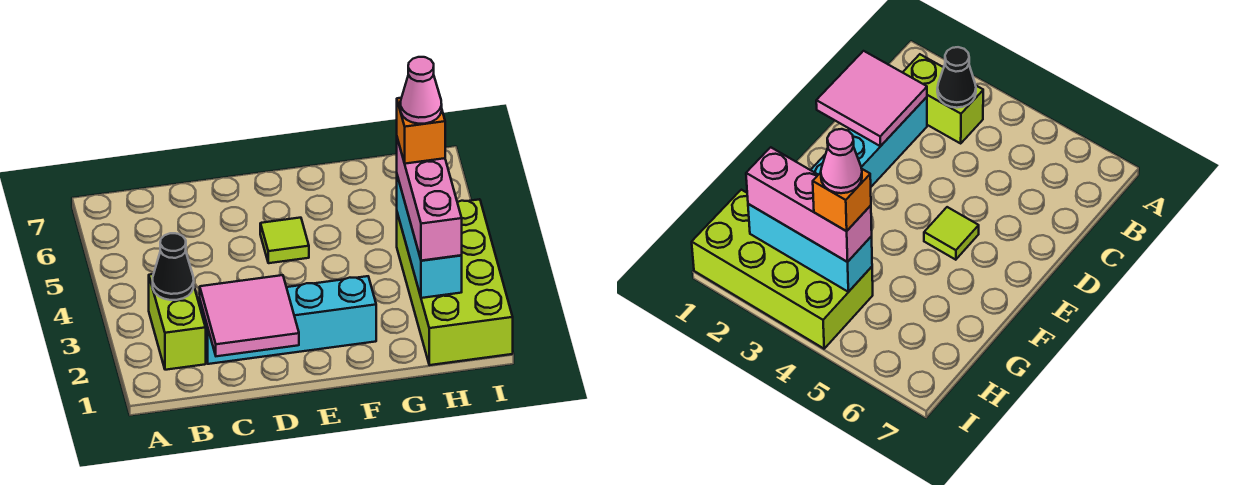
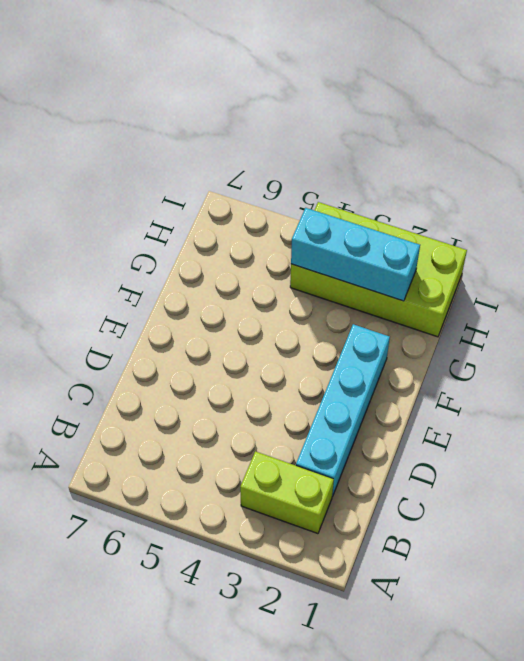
none -> lime 1x1 tile [260,218,309,263]
none -> black 1x1 cone [153,233,194,300]

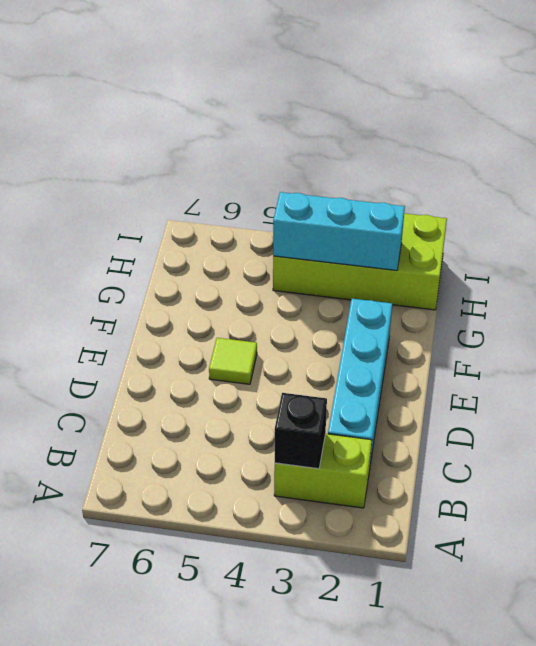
black 1x1 brick [275,393,327,469] -> black 1x1 cone [153,233,194,300]
none -> pink 2x2 tile [200,275,299,356]
none -> pink 1x3 brick [396,138,462,261]

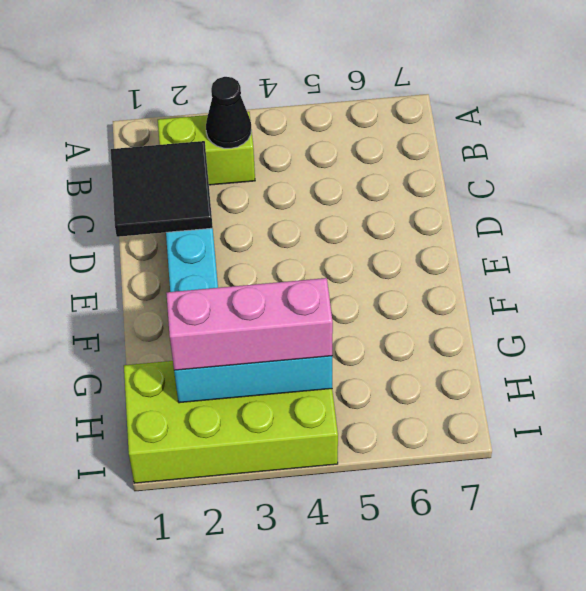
black 2x2 tile [111,141,213,237] -> pink 2x2 tile [200,275,299,356]
none -> lime 1x1 tile [260,218,309,263]
none -> orange 1x1 brick [397,98,445,164]

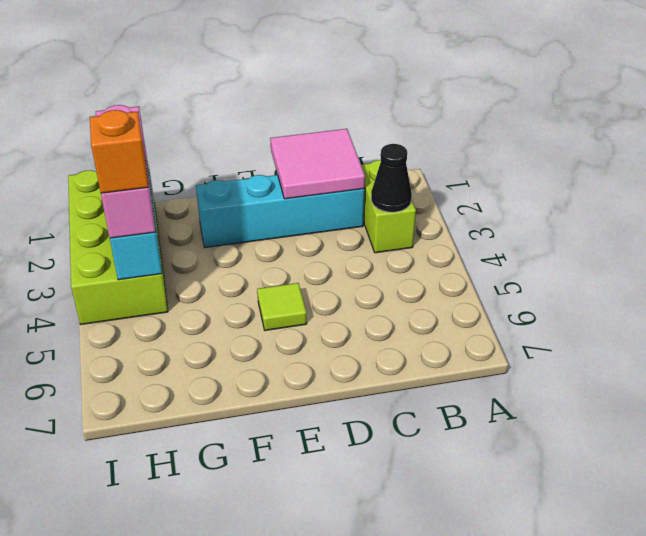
none -> pink 1x1 cone [400,57,442,124]

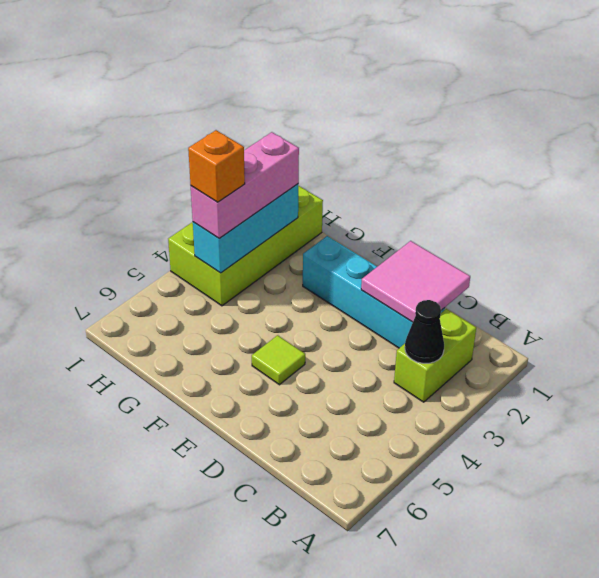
none -> pink 1x1 cone [400,57,442,124]

